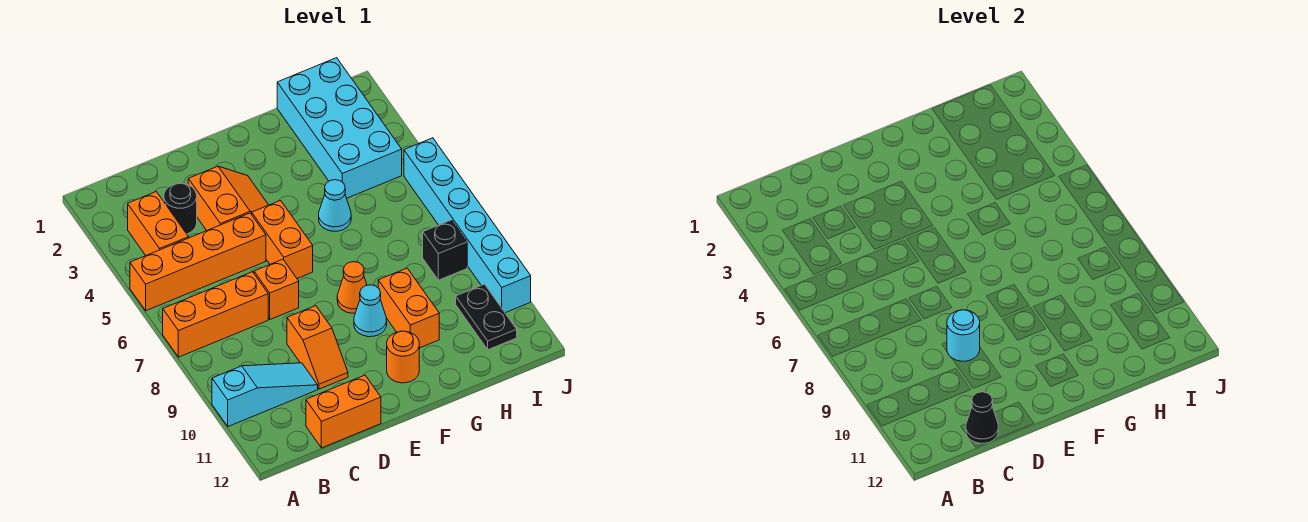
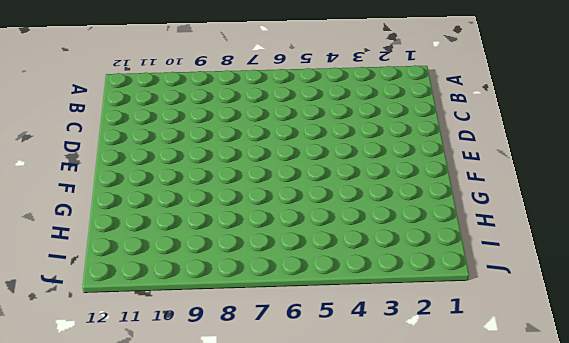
none -> orange 1x4 brick [130,213,266,311]
none -> orange 1x3 brick [163,272,268,357]
none -> cyan 1x3 slope [212,363,318,426]

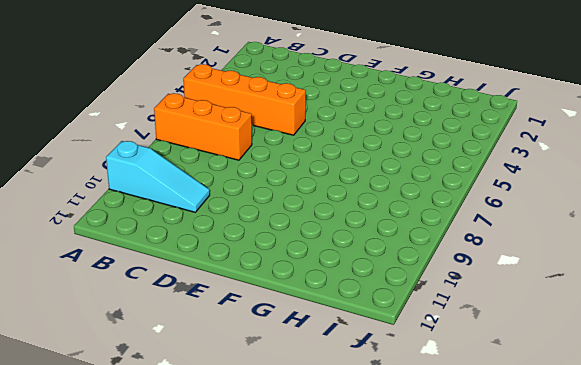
none -> orange 1x2 brick [128,192,189,255]
none -> black 1x1 round brick [164,183,197,234]
none -> orange 1x2 brick [306,375,381,448]

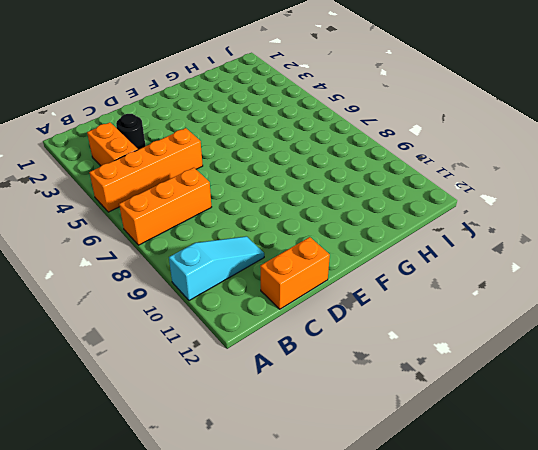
none -> orange 2x2 slope [188,166,268,231]
none -> orange 1x1 brick [254,259,299,319]
none -> orange 1x2 slope [287,306,348,389]

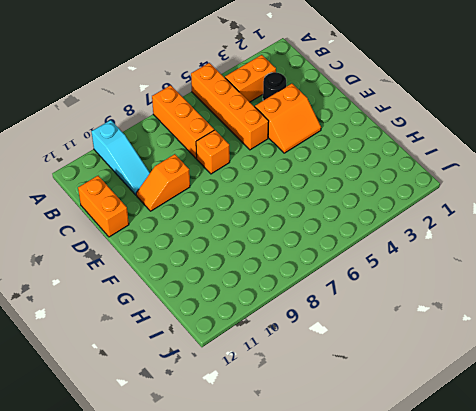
none -> orange 1x2 brick [252,201,313,278]
none -> orange 1x1 cone [337,262,367,313]
none -> cyan 1x1 cone [354,285,387,337]

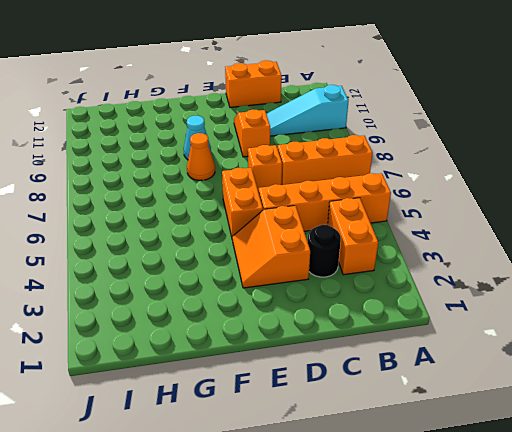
none -> orange 1x1 round brick [387,331,419,383]
none -> cyan 1x1 cone [319,180,351,231]
none -> orange 1x2 brick [378,268,439,348]

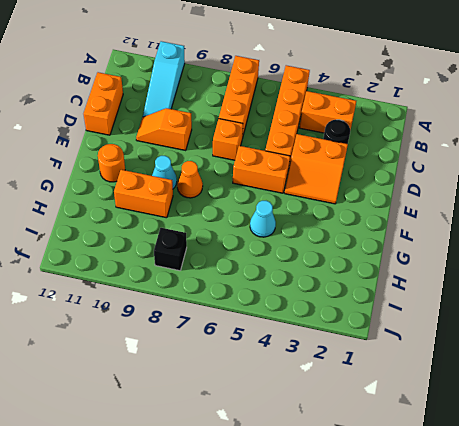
none -> cyan 2x4 brick [277,58,402,198]
none -> black 1x2 plate [456,284,517,350]
none -> cyan 1x6 brick [404,138,531,313]

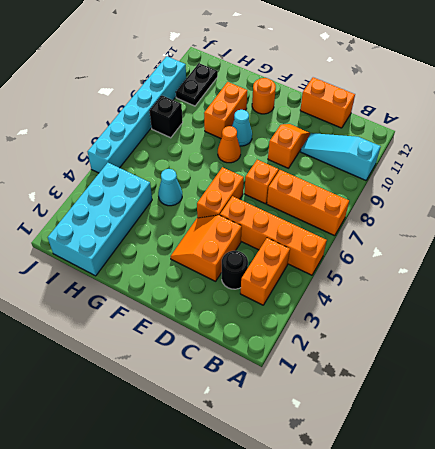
none -> black 1x1 cone [966,392,998,443]
none -> cyan 1x1 round brick [947,310,980,361]

